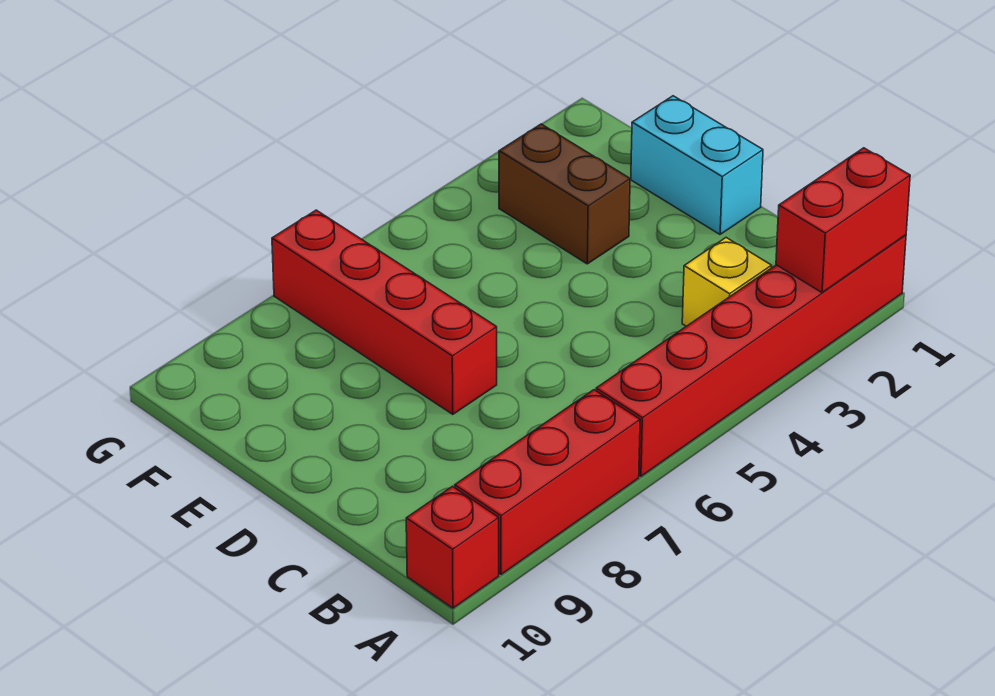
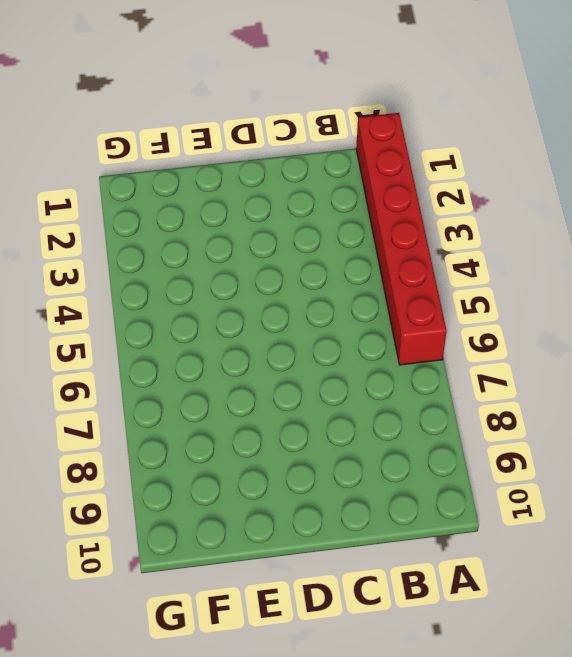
none -> red 1x3 brick [455,390,640,574]
none -> red 1x1 brick [406,486,499,608]

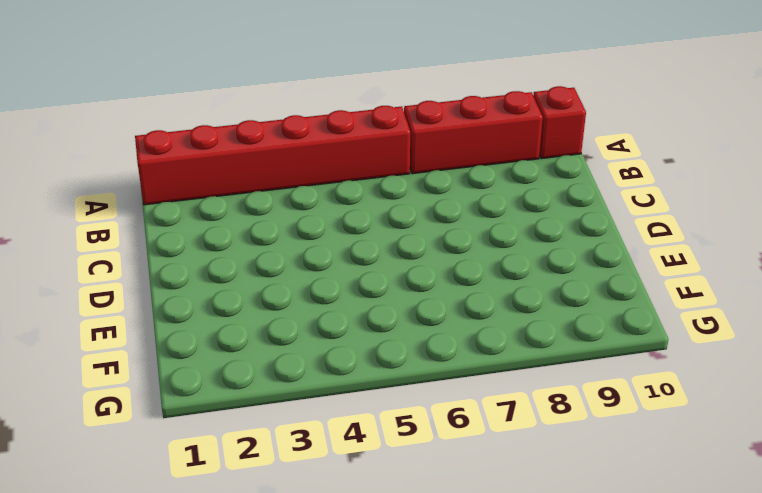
none -> yellow 1x1 brick [682,238,772,326]
none -> cyan 1x2 brick [631,96,763,234]

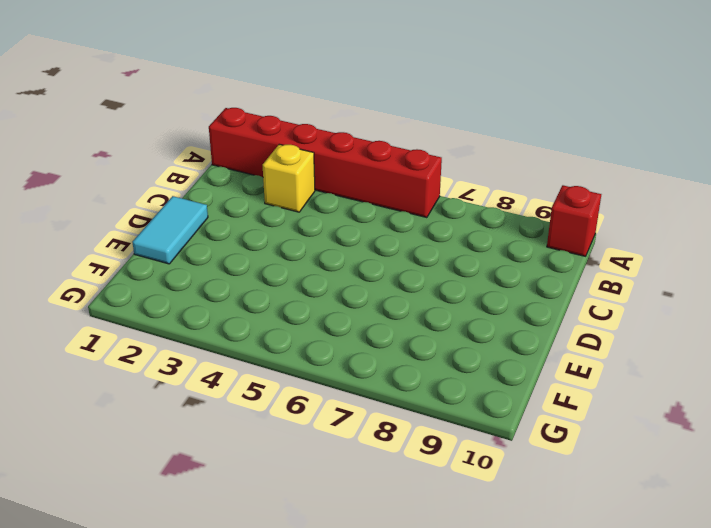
cyan 1x2 tile [132,196,208,264] -> cyan 1x2 brick [631,96,763,234]
none -> red 1x3 brick [455,390,640,574]
none -> red 1x4 brick [272,210,497,414]

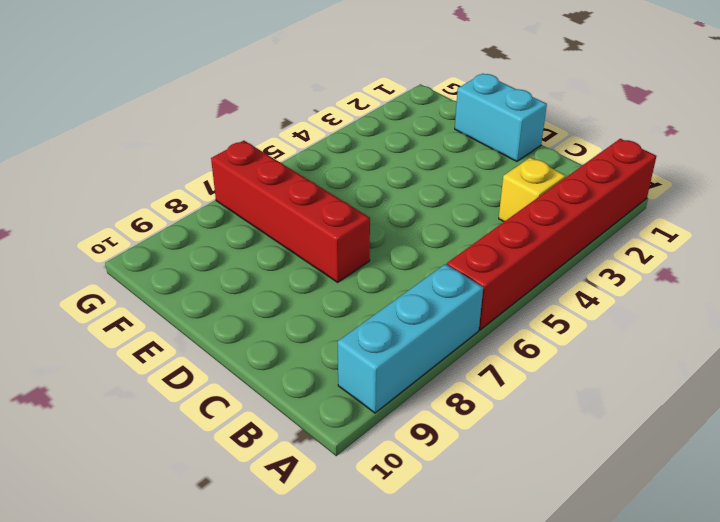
cyan 1x3 brick [338,264,483,413] -> red 1x3 brick [455,390,640,574]
none -> red 1x1 brick [406,486,499,608]
none -> brown 1x2 brick [499,124,630,264]

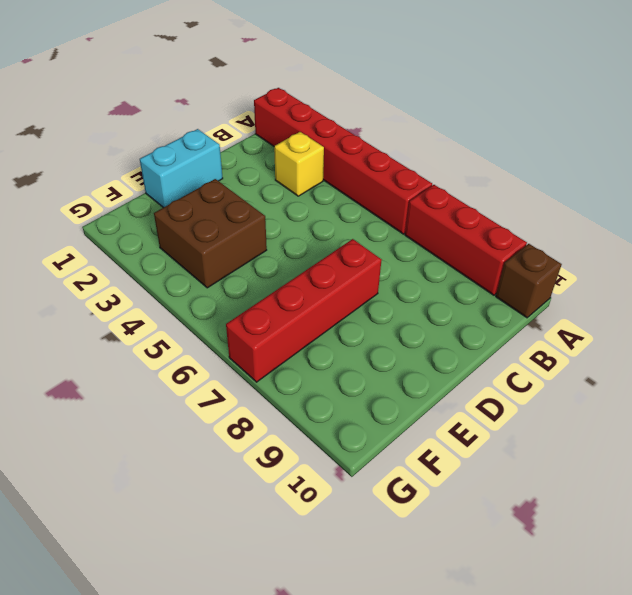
brown 1x1 brick [496,244,562,318] -> red 1x1 brick [406,486,499,608]
brown 2x2 brick [154,179,267,288] -> brown 1x2 brick [499,124,630,264]
none -> red 1x2 brick [776,148,910,292]

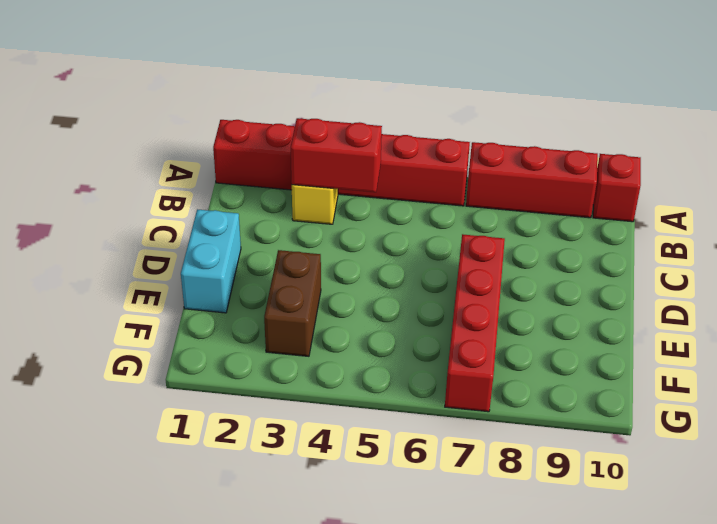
red 1x2 brick [291,118,382,192] -> red 1x2 brick moved to [776,148,910,292]

